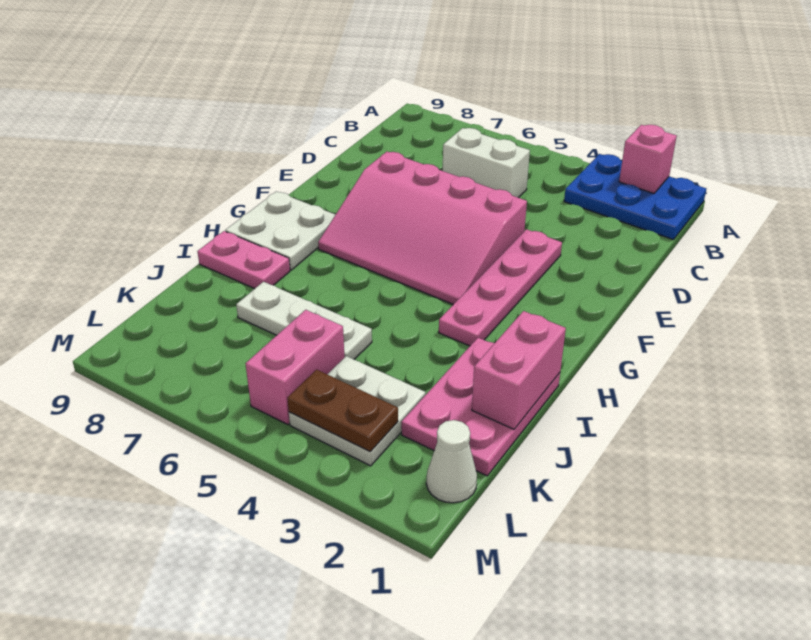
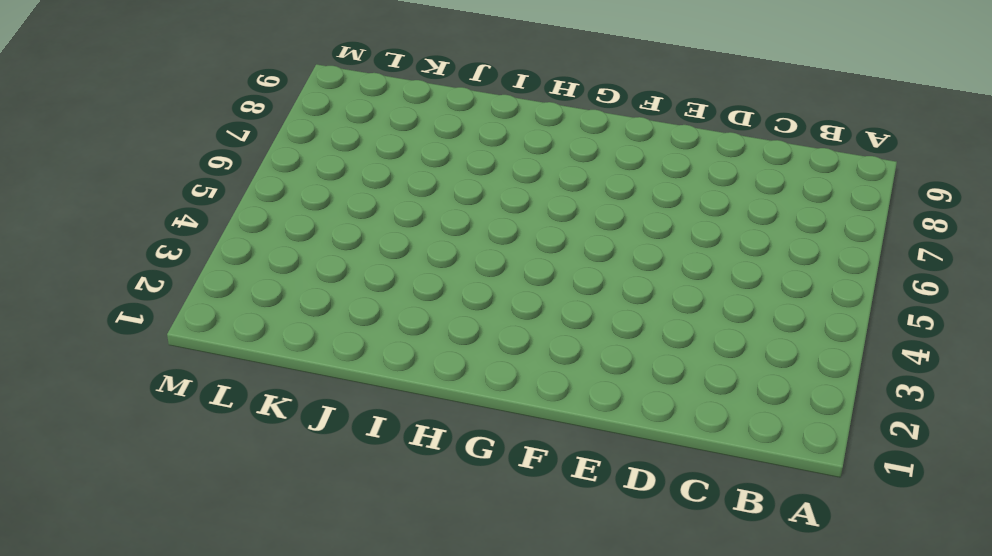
none -> blue 2x3 plate [564,154,706,240]
none -> white 1x2 brick [443,128,530,198]
none -> pink 1x4 plate [439,229,562,346]

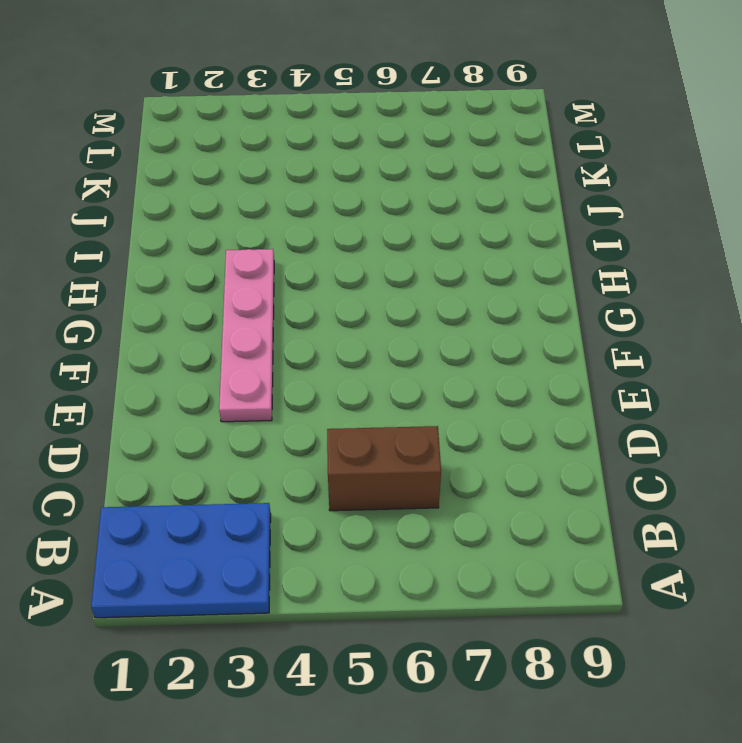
brown 1x2 brick [327,426,441,511] -> white 1x2 brick [443,128,530,198]
none -> pink 3x4 slope [318,152,527,304]
none -> white 2x2 plate [225,191,336,270]
none -> pink 2x3 plate [401,338,560,476]

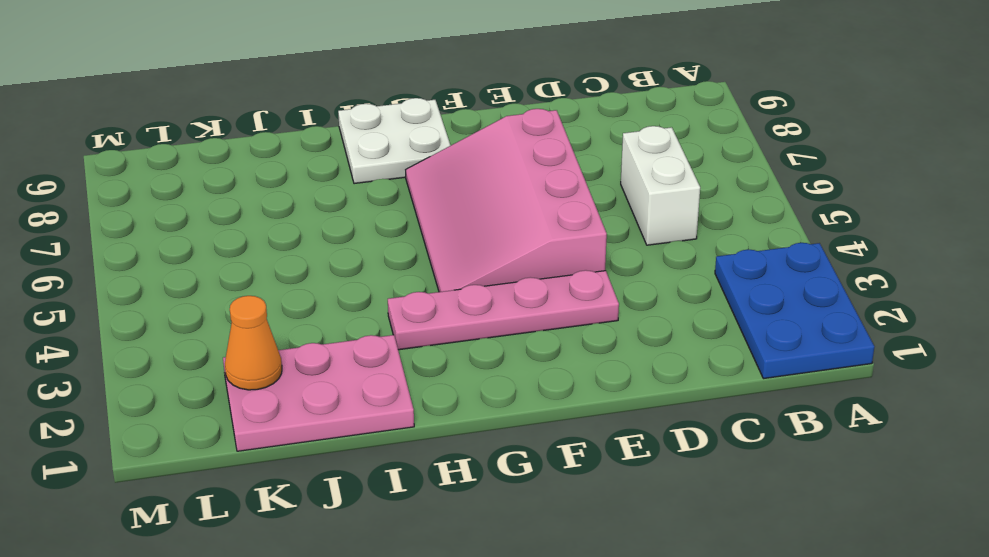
orange 1x1 cone [225,296,282,390] -> none
none -> pink 1x2 plate [197,231,290,289]
none -> white 1x3 plate [236,282,372,359]
none -> white 2x2 plate [289,356,426,466]

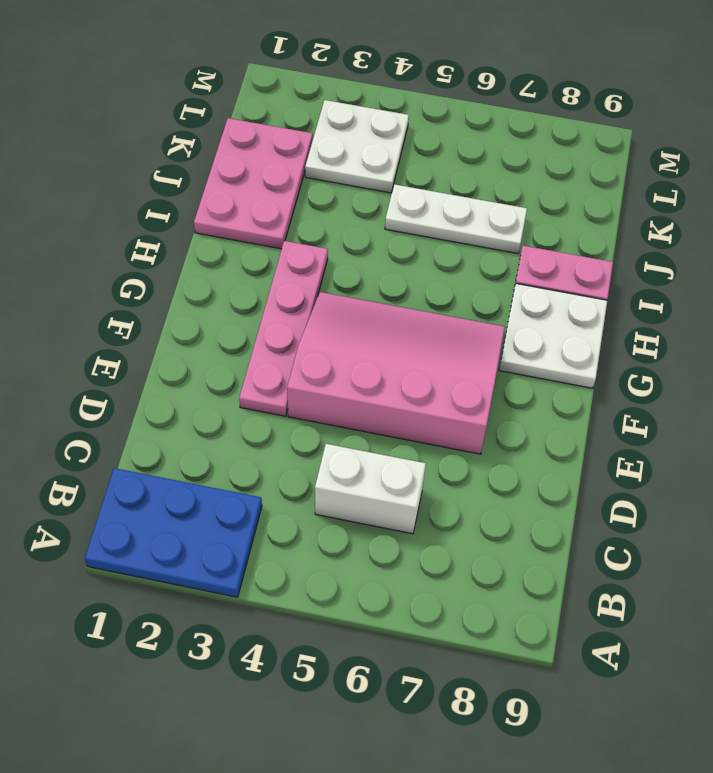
none -> pink 1x2 brick [246,310,345,424]
none -> white 1x1 cone [426,420,477,503]
none -> pink 1x1 brick [619,125,677,193]

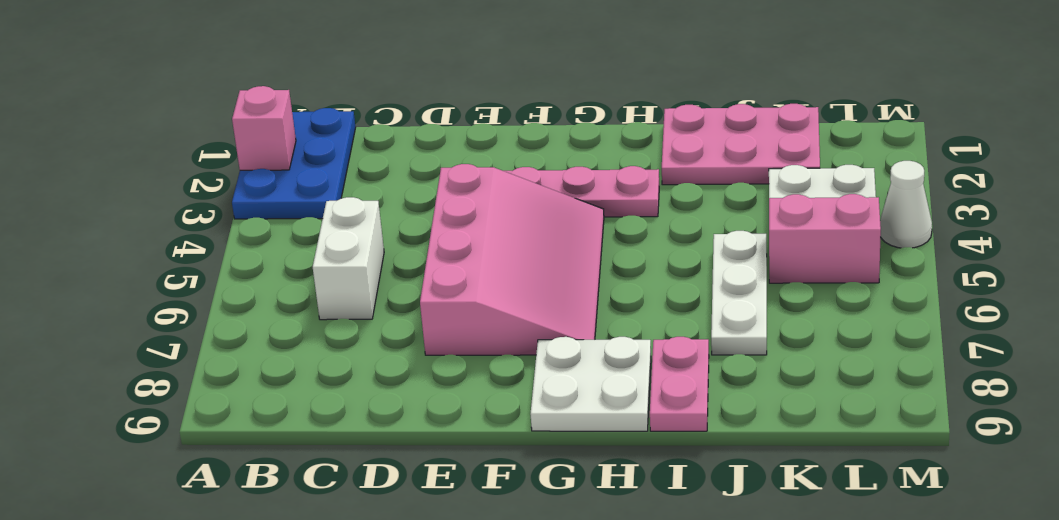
white 1x1 cone [880,161,932,248] -> white 1x1 cone moved to [426,420,477,503]
none -> pink 1x2 brick [472,311,566,429]
none -> brown 1x2 plate [287,370,398,452]

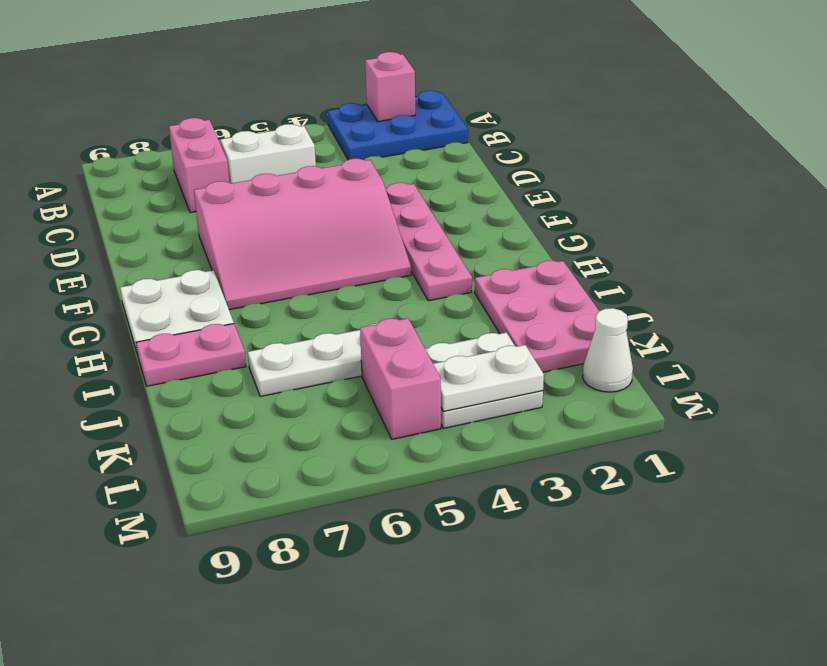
pink 1x2 brick [169,118,229,213] -> pink 1x2 brick moved to [472,311,566,429]
white 1x2 plate [433,345,544,412] -> brown 1x2 plate [287,370,398,452]

